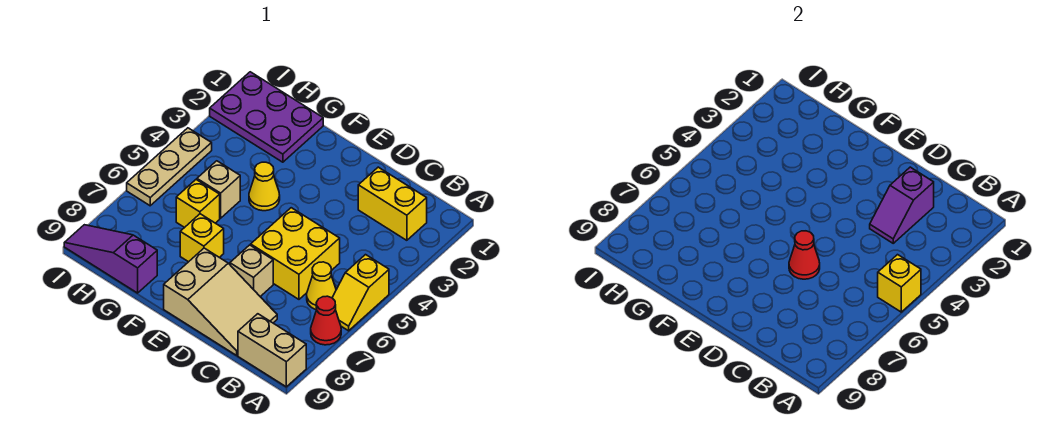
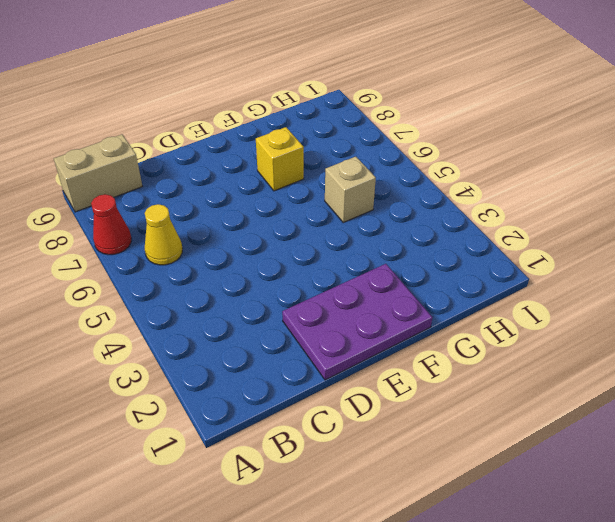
purple 2x3 plate [282,264,432,380] -> purple 2x3 plate moved to [210,72,323,162]
none -> yellow 1x2 slope [332,255,389,331]
none -> yellow 1x2 brick [358,167,427,240]
none -> yellow 2x2 brick [251,208,340,299]

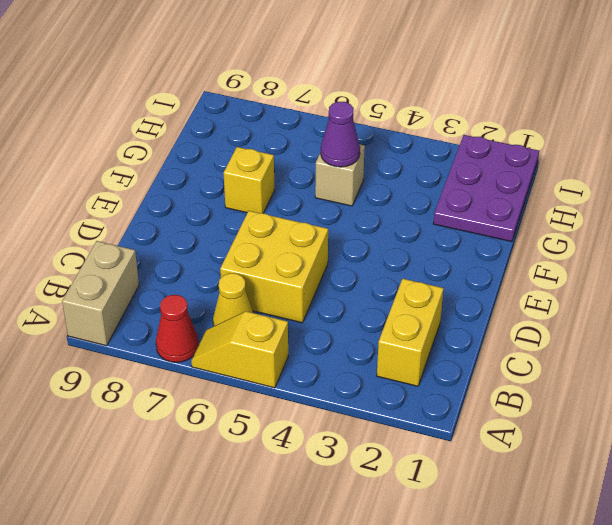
purple 1x1 cone [321,102,360,167] -> none
none -> tan 2x3 slope [164,248,277,355]
none -> tan 1x1 brick [230,245,273,297]
none -> yellow 1x1 cone [249,162,280,211]

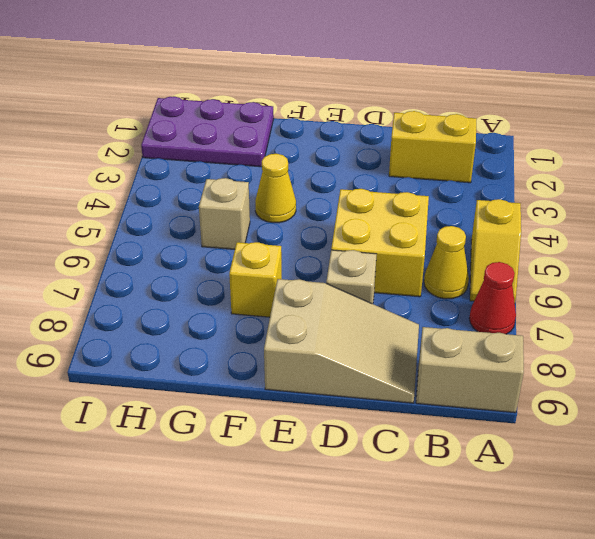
none -> yellow 1x1 brick [176,180,220,228]
none -> purple 1x3 slope [64,225,157,293]
none -> tan 1x3 plate [127,128,212,206]

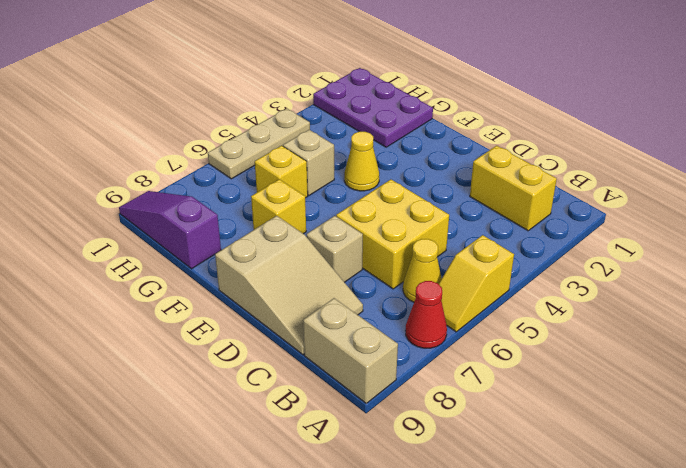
none -> yellow 1x1 brick [878,255,921,312]
none -> purple 1x2 slope [870,167,934,243]
none -> red 1x1 cone [789,231,820,279]

